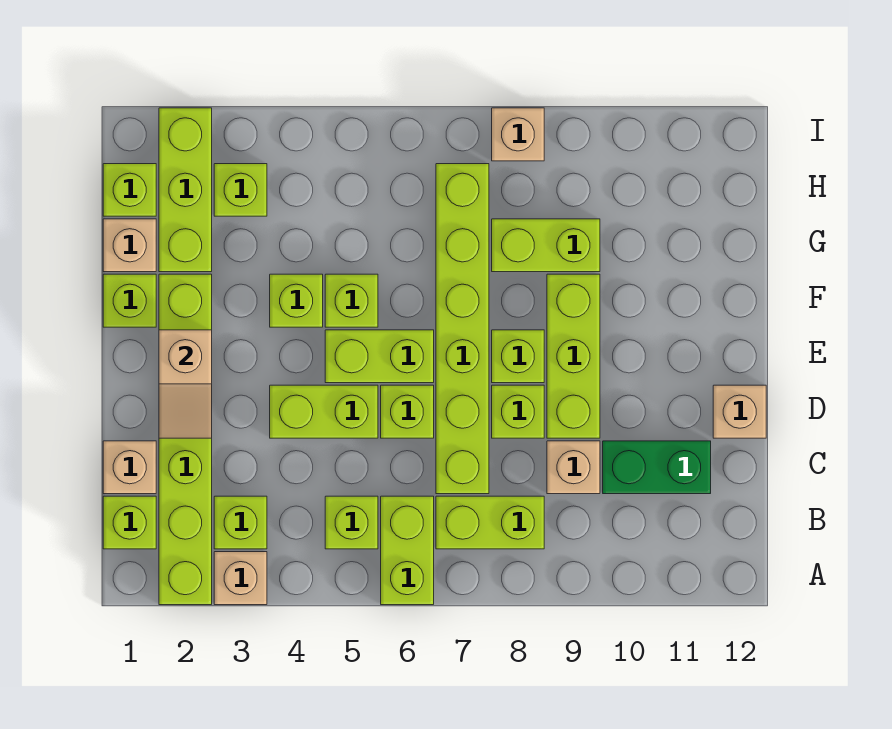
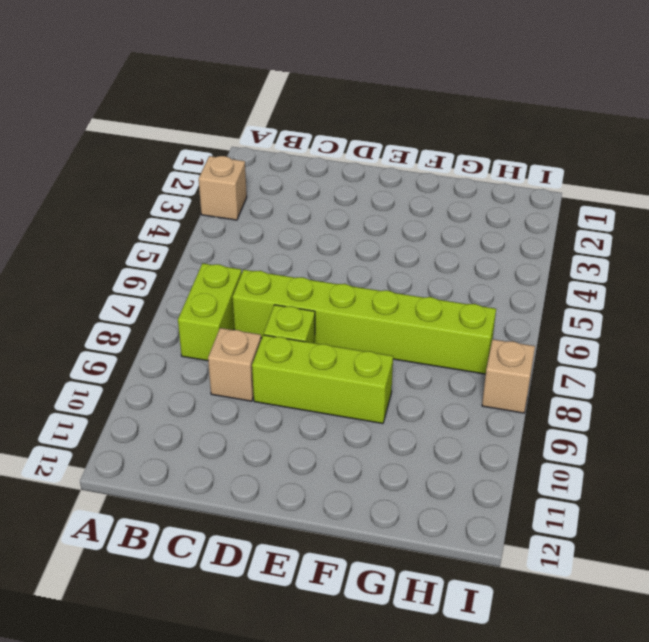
none -> lime 1x6 brick [159,274,212,605]
none -> lime 1x2 brick [381,496,434,605]
none -> lime 1x1 brick [103,496,156,549]

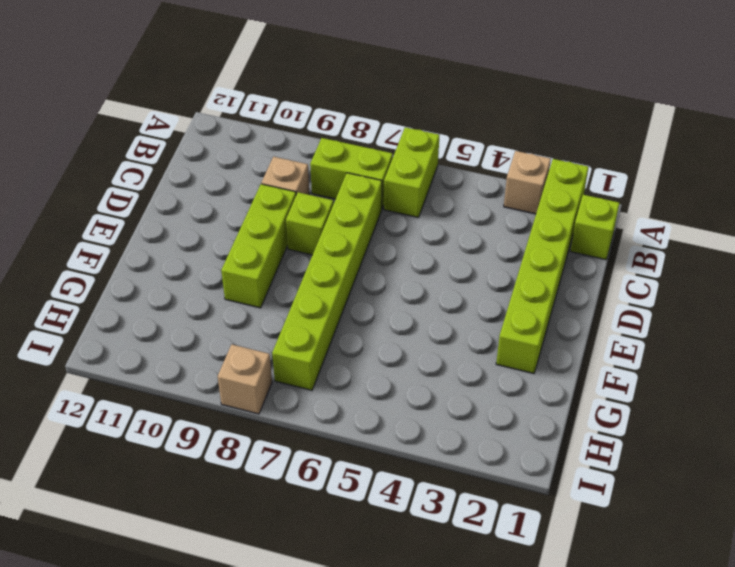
none -> lime 1x1 brick [214,496,267,549]
none -> lime 1x1 brick [325,496,378,549]
none -> tan 1x1 brick [103,441,156,494]

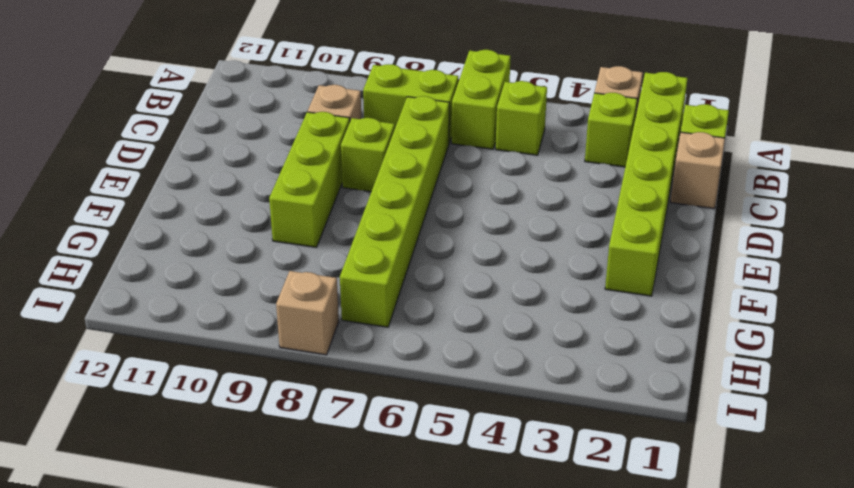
none -> green 1x2 brick [603,441,711,494]
none -> lime 1x2 brick [270,385,378,438]
none -> lime 1x1 brick [381,385,434,438]

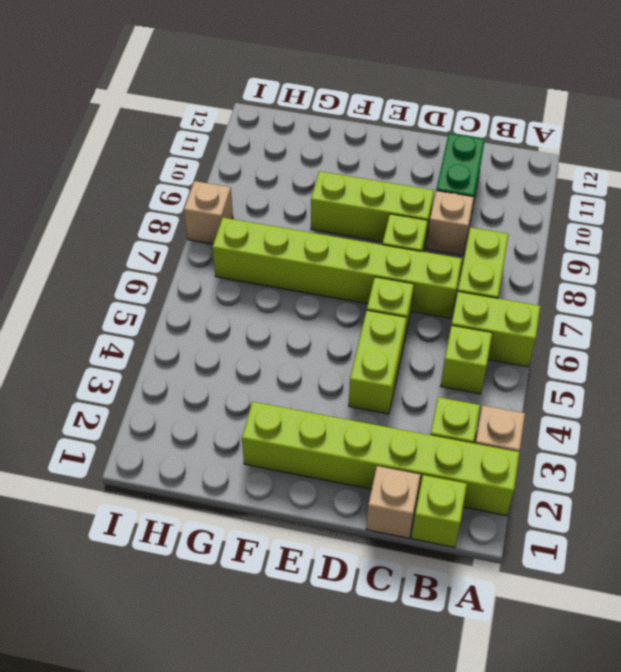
none -> tan 1x1 brick [713,385,766,438]
none -> lime 1x2 brick [325,330,434,383]
none -> lime 1x1 brick [492,330,544,383]

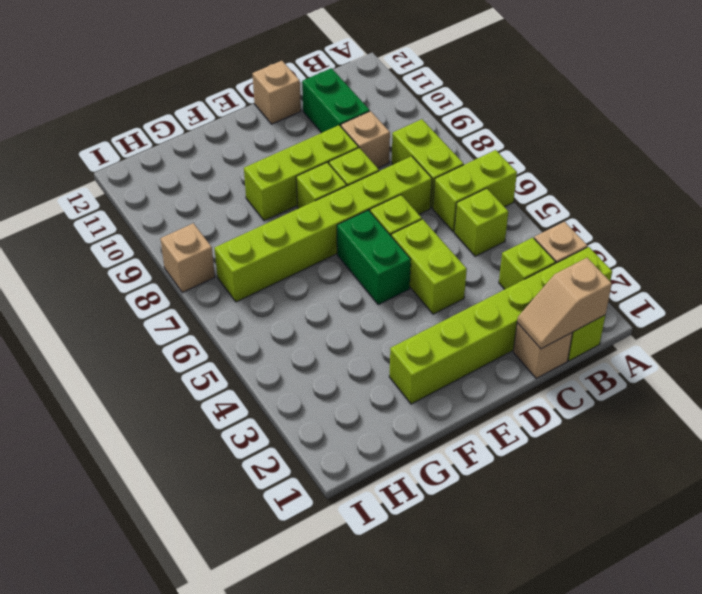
tan 1x2 slope [517,258,612,349] -> tan 1x2 slope turned to [159,330,212,438]
green 1x2 brick [337,210,411,305] -> lime 1x2 brick [325,330,434,383]
none -> lime 1x1 brick [103,274,156,327]
none -> lime 1x1 brick [270,274,323,327]
none -> lime 1x1 brick [325,274,378,327]

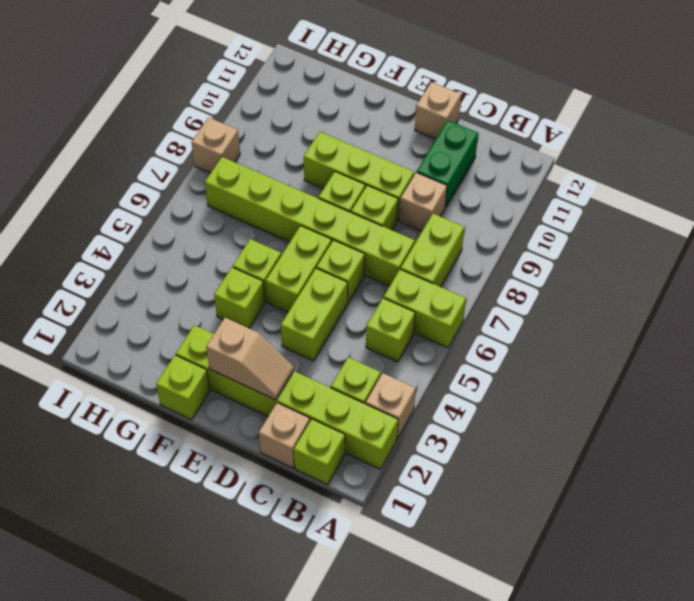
none -> tan 1x1 brick [103,219,156,272]
none -> lime 1x3 brick [159,108,212,272]
none -> lime 1x2 brick [492,219,600,272]

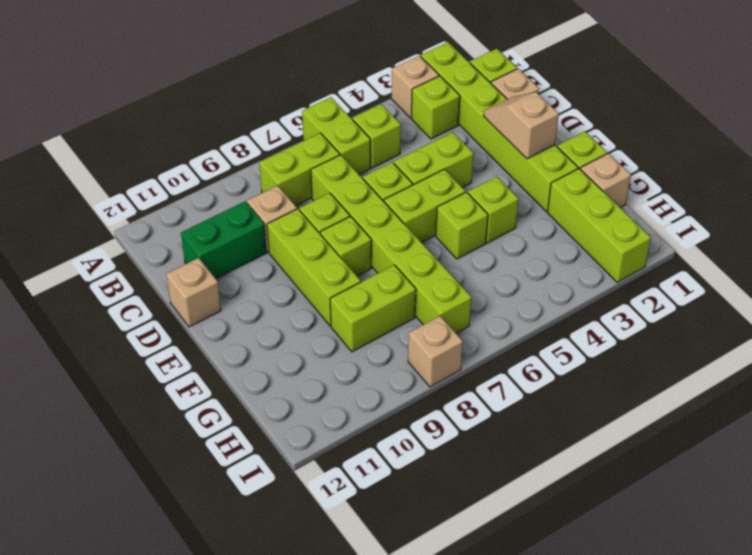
none -> lime 1x1 brick [103,164,156,216]
none -> lime 1x1 brick [214,164,267,216]

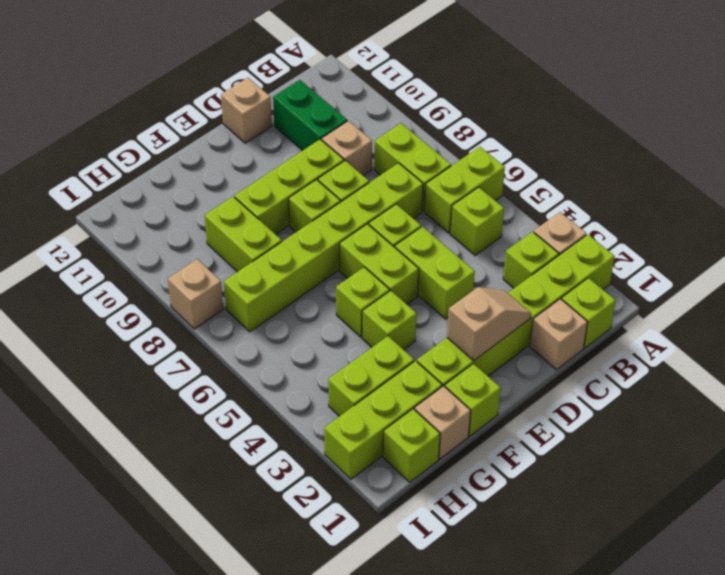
lime 1x2 brick [328,336,414,416] -> lime 1x1 brick [214,164,267,216]

